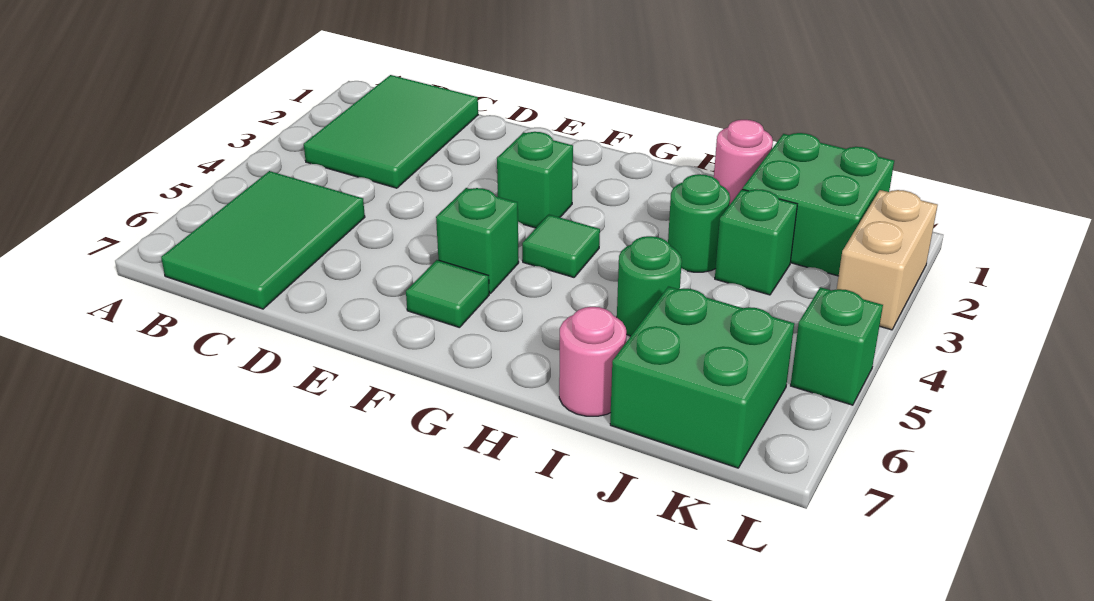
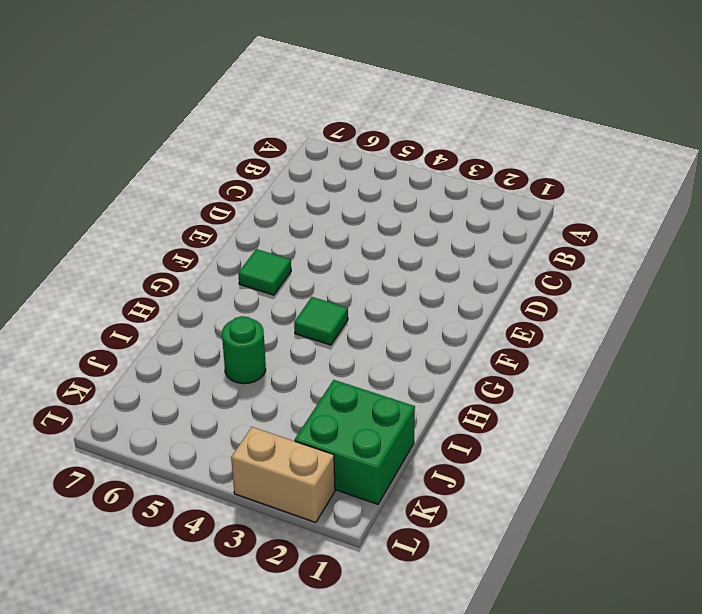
none -> green 2x3 tile [304,75,478,188]
none -> green 2x3 tile [161,171,365,309]
none -> green 1x1 brick [497,132,573,228]

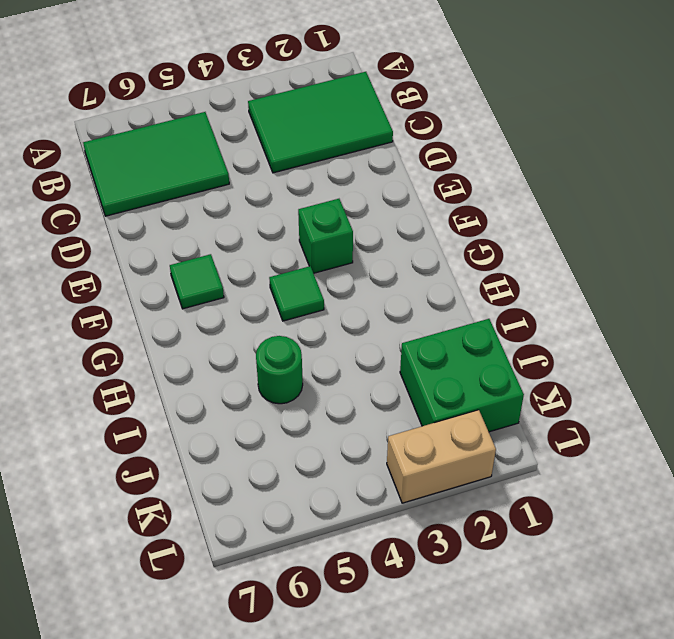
none -> green 1x1 brick [436,188,519,293]
none -> pink 1x1 round brick [714,120,773,205]
none -> green 1x1 round brick [668,174,730,272]

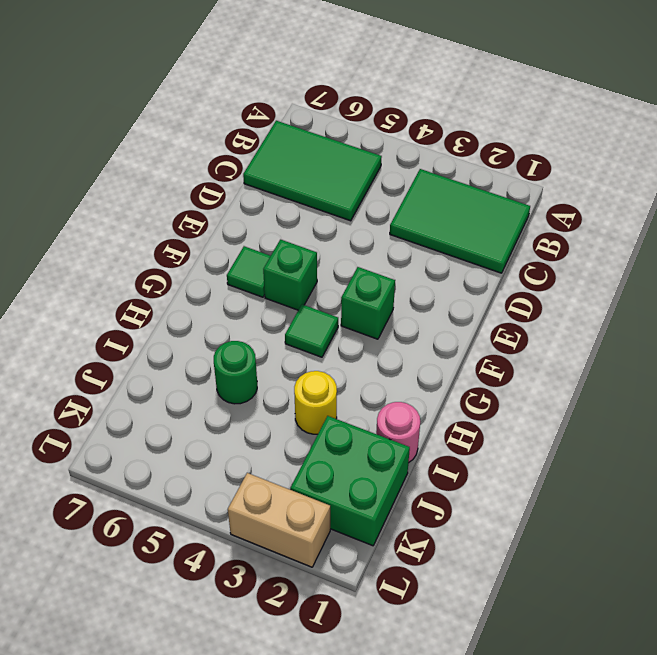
yellow 1x1 round brick [294,371,337,434] -> green 1x1 round brick [668,174,730,272]
none -> pink 1x1 round brick [559,307,626,416]
none -> green 1x1 brick [715,189,797,295]
none -> green 2x2 brick [610,287,794,468]

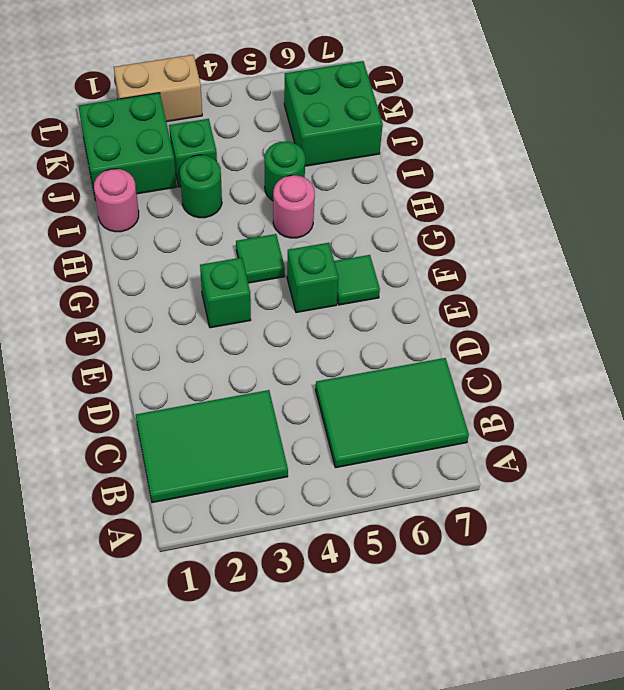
pink 1x1 round brick [273,175,315,238] -> pink 1x1 round brick moved to [559,307,626,416]
none -> green 1x1 brick [791,287,883,405]

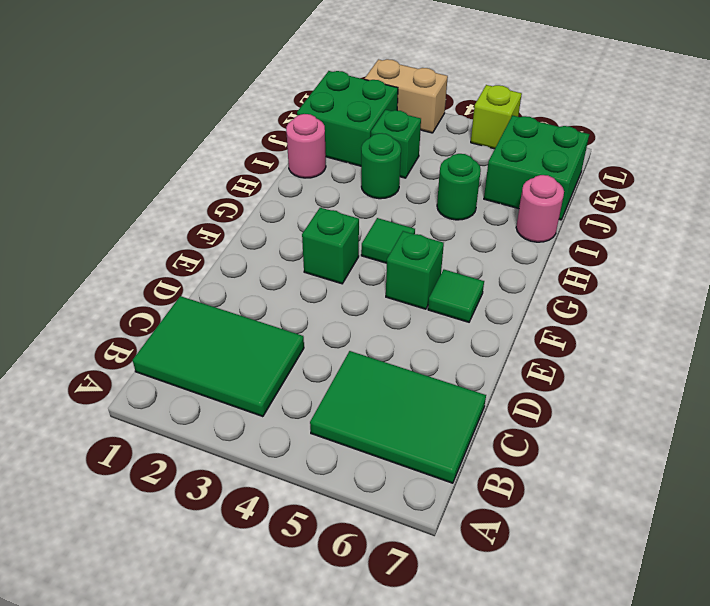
lime 1x1 brick [471,85,522,149] -> green 1x1 brick [791,287,883,405]

